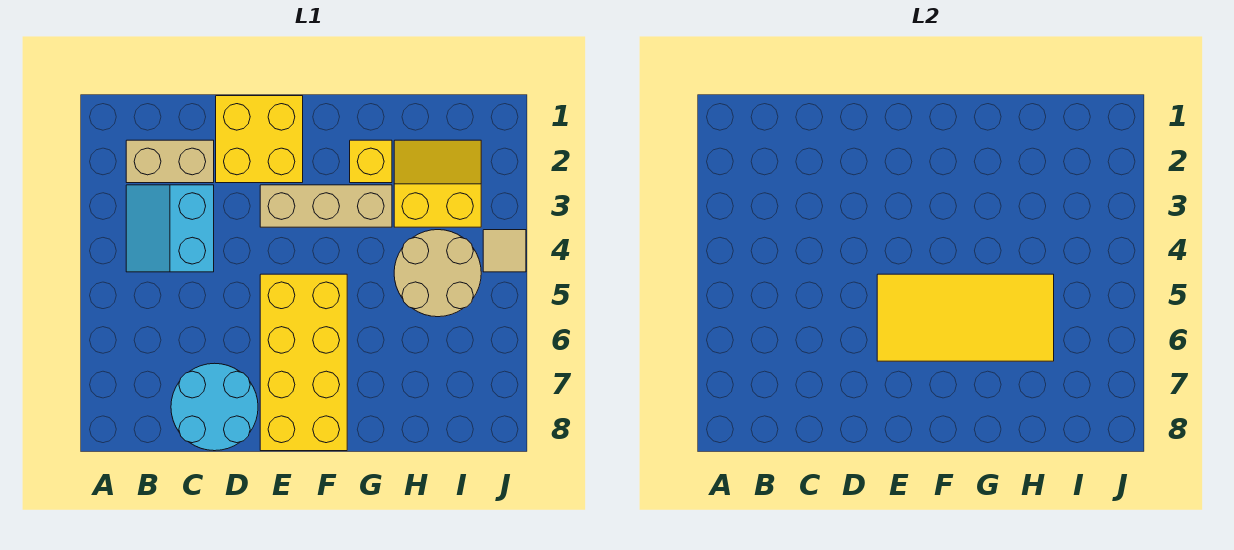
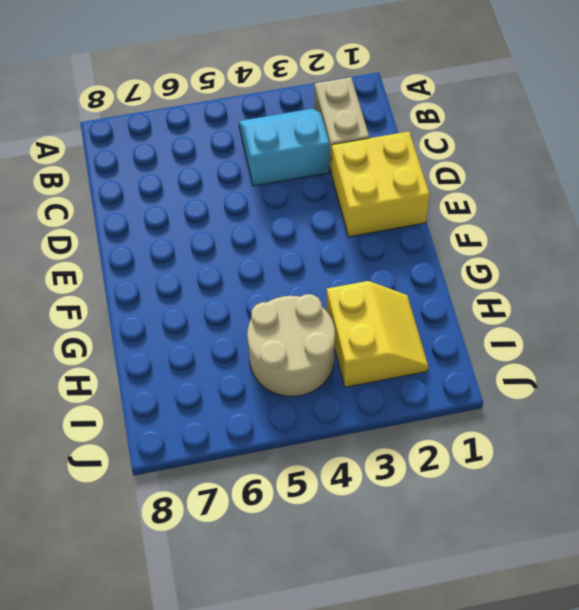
none -> cyan 2x2 round brick [171,363,258,451]
none -> tan 1x3 brick [260,185,392,227]

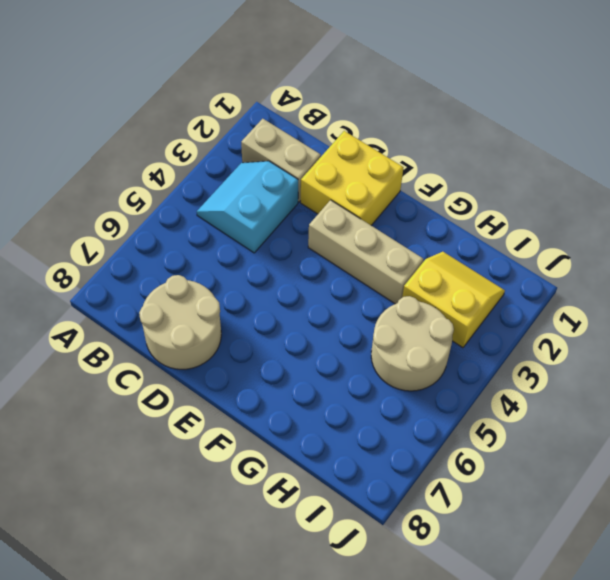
tan 2x2 round brick [139,275,221,369] -> cyan 2x2 round brick [171,363,258,451]
none -> yellow 2x4 brick [260,274,347,451]
none -> yellow 1x1 brick [350,140,392,183]

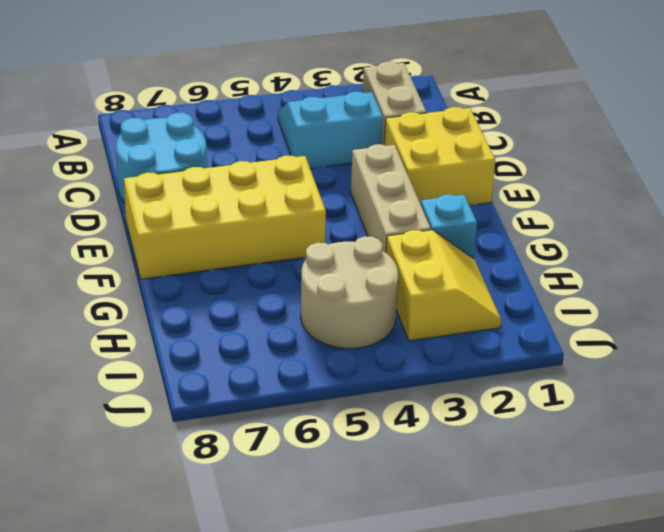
cyan 1x1 brick [421,195,477,259] -> yellow 1x1 brick [350,140,392,183]
none -> tan 1x1 tile [483,230,526,272]
none -> yellow 2x4 tile [877,274,1054,361]

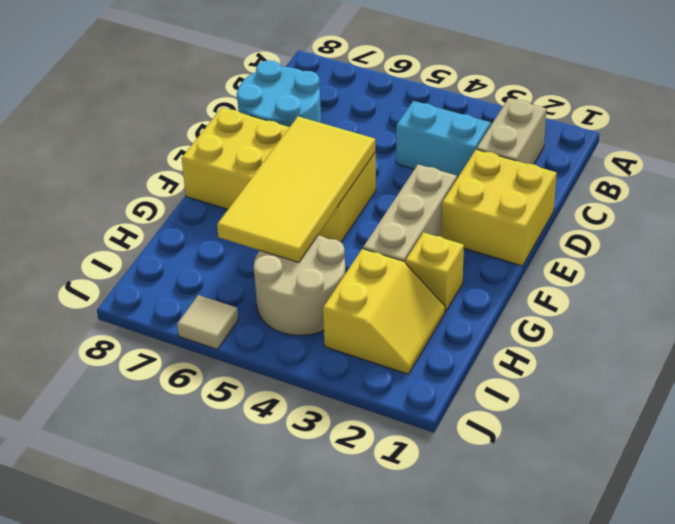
tan 1x1 tile [177,295,238,349] -> tan 1x1 tile moved to [483,230,526,272]

